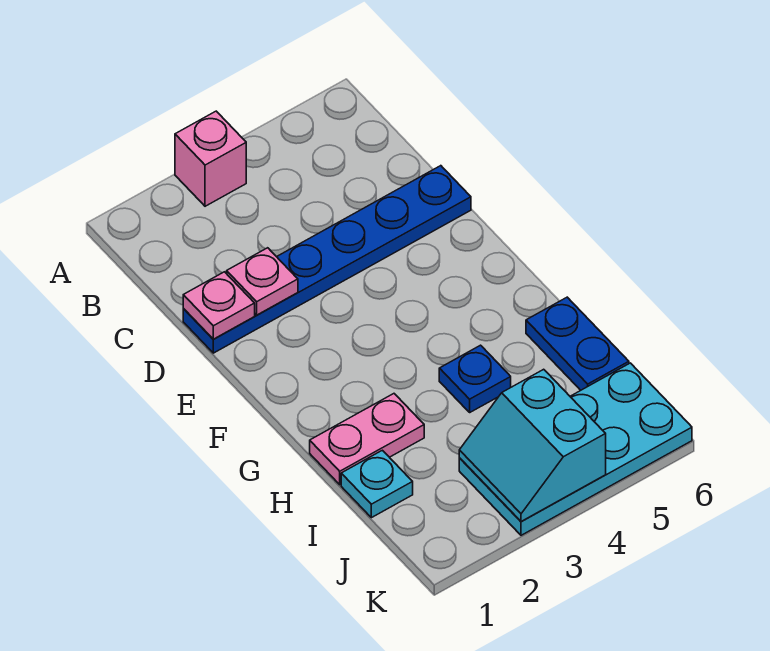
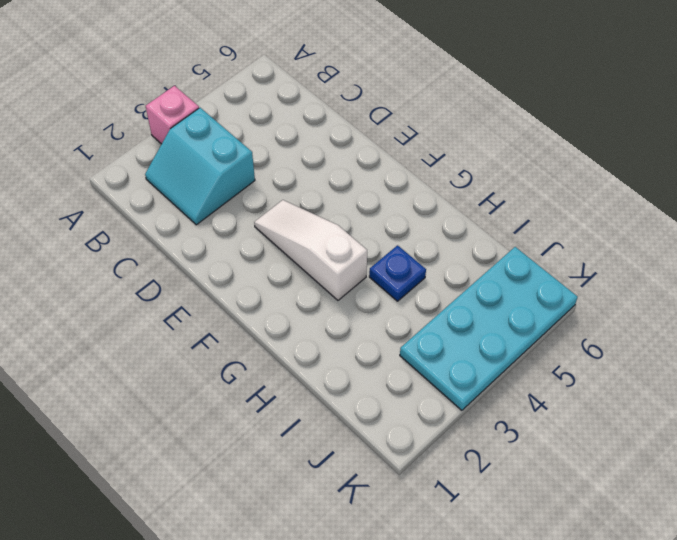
cyan 2x2 slope [145,108,255,225] -> cyan 2x2 slope moved to [459,369,606,521]
white 1x3 slope [254,200,367,300] -> none
none -> blue 1x6 plate [183,166,471,353]
none -> pink 1x2 plate [310,394,424,485]

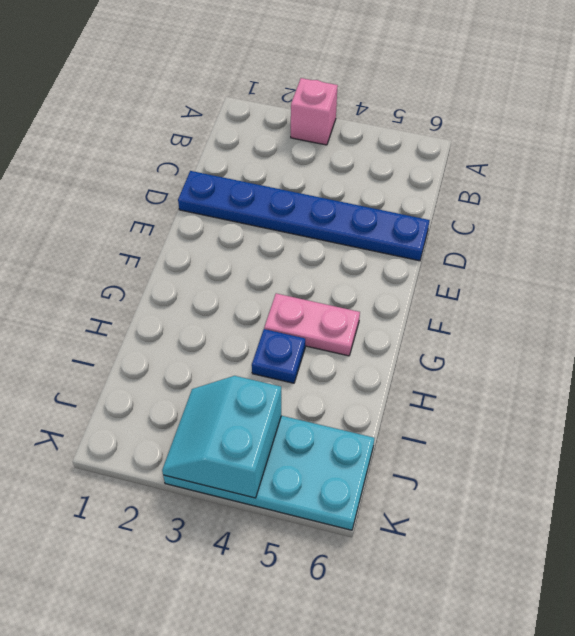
pink 1x2 plate [264,293,360,356] -> pink 1x2 plate moved to [310,394,424,485]
none -> blue 1x2 plate [526,297,629,390]
none -> cyan 1x1 plate [341,450,413,518]

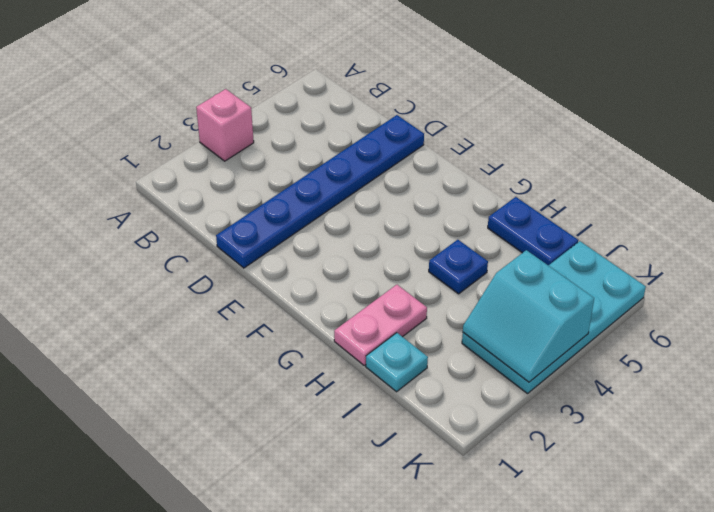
none -> pink 1x1 plate [183,272,255,339]
none -> pink 1x1 plate [227,248,298,315]

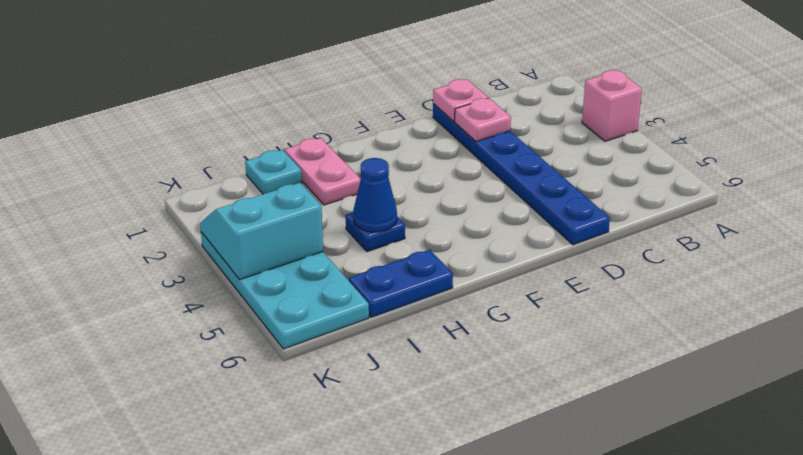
blue 1x1 cone [353,158,397,232] -> none

